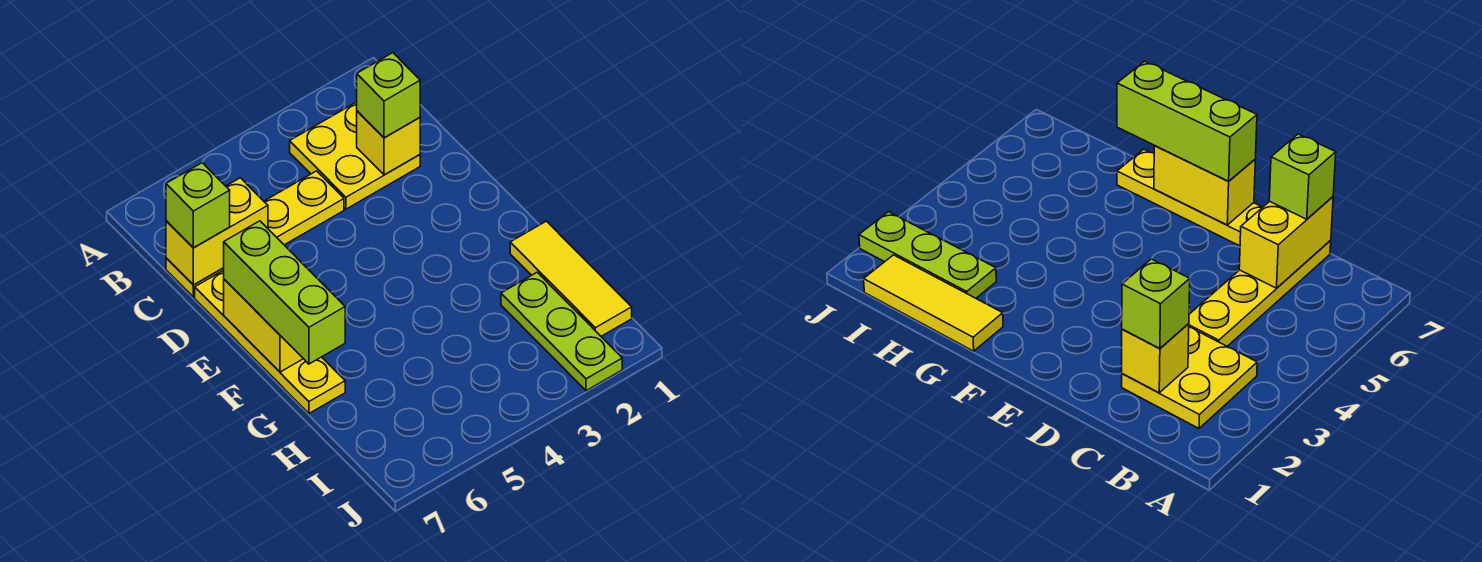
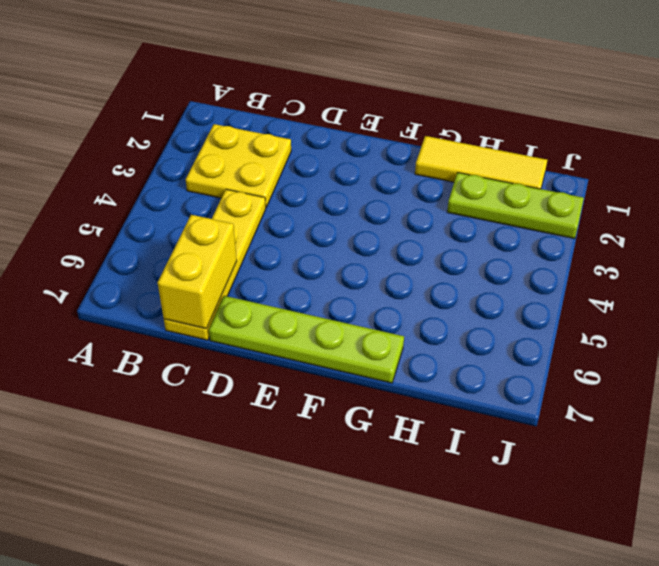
lime 1x4 plate [209,296,404,383] -> yellow 1x4 plate [195,270,345,413]
none -> yellow 1x1 brick [357,111,420,175]
none -> yellow 1x2 brick [224,279,303,372]

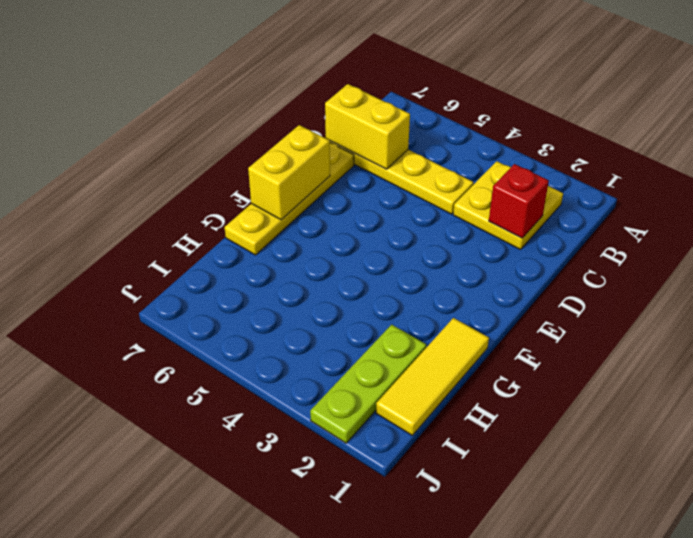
red 1x1 brick [489,164,549,238] -> yellow 1x1 brick [357,111,420,175]
none -> lime 1x1 brick [357,53,420,138]
none -> lime 1x1 brick [166,163,230,248]

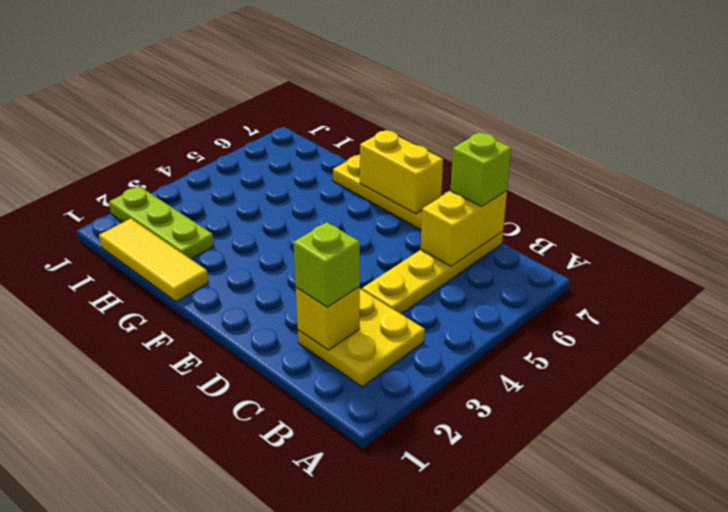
none -> lime 1x3 brick [224,221,345,364]

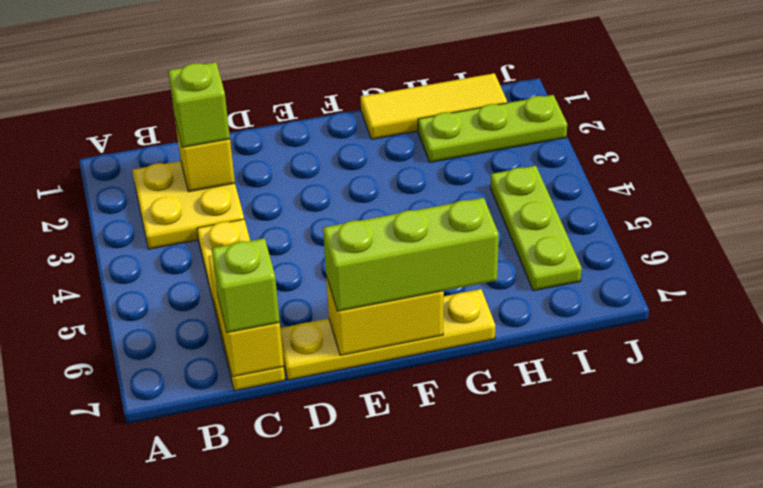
lime 1x3 plate [490,166,582,291] -> none

